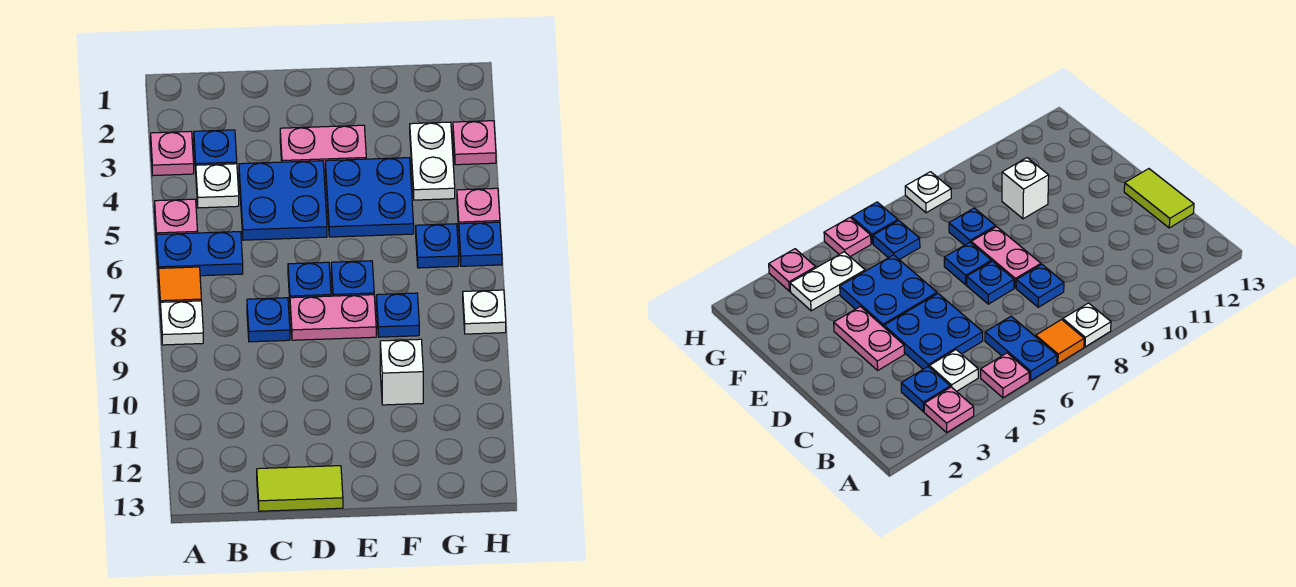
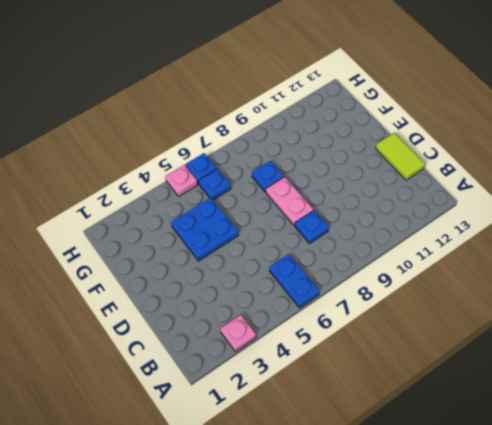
none -> pink 1x1 plate [155,199,198,243]
none -> orange 1x1 tile [158,267,201,302]
none -> white 1x1 plate [160,301,203,345]

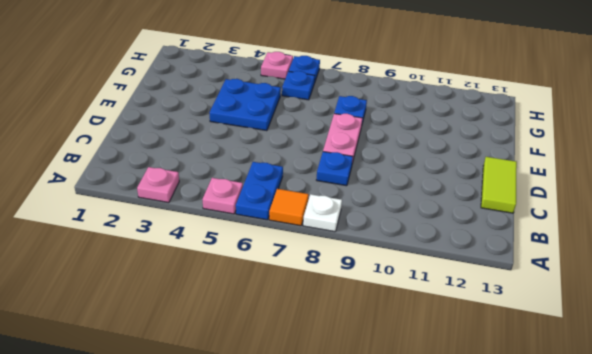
none -> blue 1x1 plate [194,130,237,171]
none -> white 1x1 plate [196,164,239,208]
none -> blue 2x2 plate [239,161,327,240]

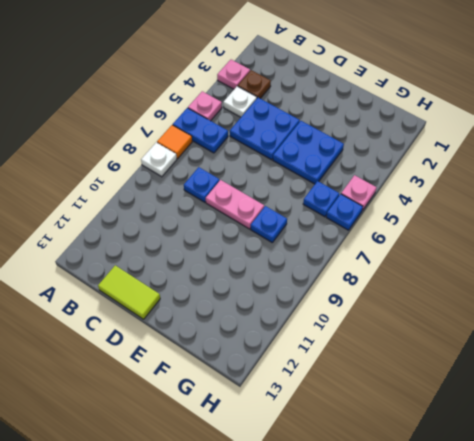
brown 1x1 plate [238,70,271,98] -> blue 1x1 plate [194,130,237,171]
none -> pink 1x2 plate [280,125,366,169]
none -> blue 1x1 plate [288,262,331,299]
none -> blue 1x1 plate [331,261,374,296]

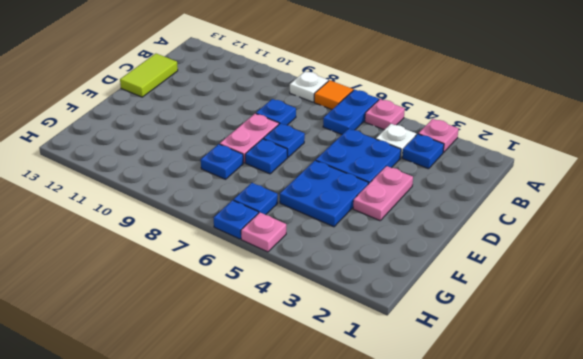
none -> white 1x1 brick [380,339,423,405]
none -> white 1x2 plate [410,122,455,200]
none -> pink 1x1 plate [453,121,496,165]

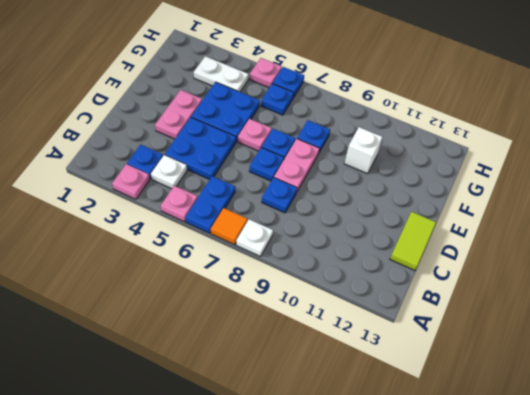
pink 1x1 plate [238,119,272,151] -> pink 1x1 plate moved to [453,121,496,165]
none -> white 1x1 plate [463,290,506,334]

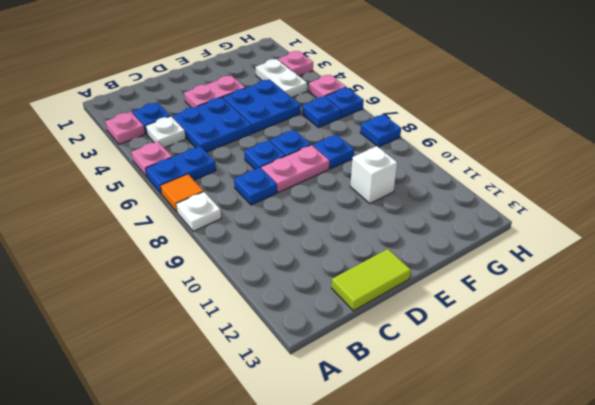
blue 1x1 plate [360,114,401,147] -> white 1x1 plate [463,290,506,334]

